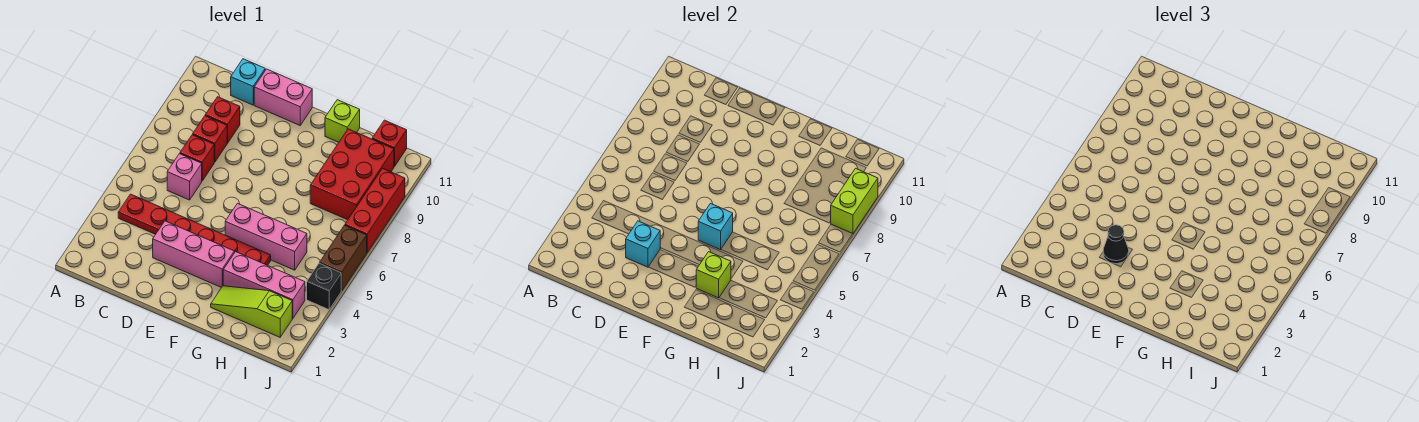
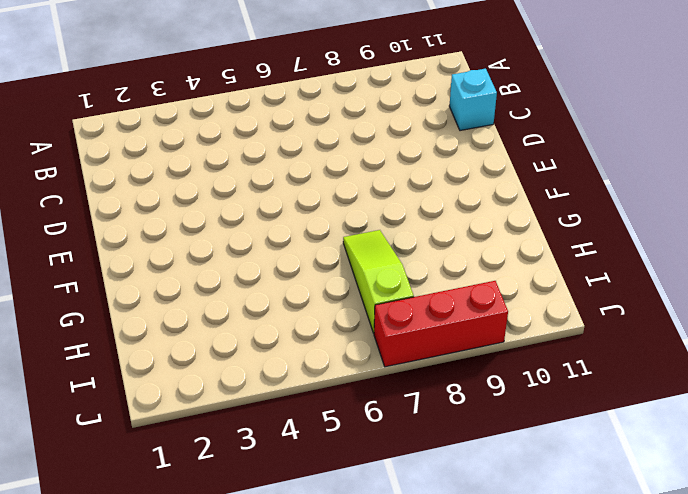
lime 1x3 slope [343,230,414,333] -> lime 1x3 slope moved to [211,286,292,337]
none -> red 1x6 plate [118,194,271,265]
none -> pink 1x1 brick [167,154,202,200]
none -> red 1x1 brick [180,135,214,181]

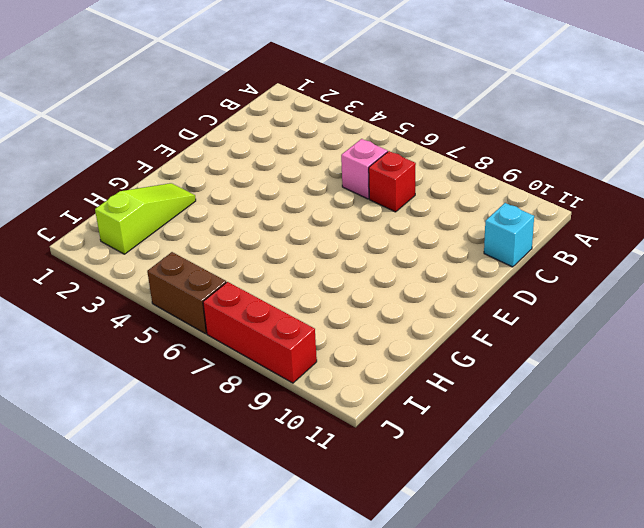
none -> red 1x6 plate [118,194,271,265]
none -> red 1x1 brick [193,116,227,162]
none -> red 1x1 brick [205,97,240,143]

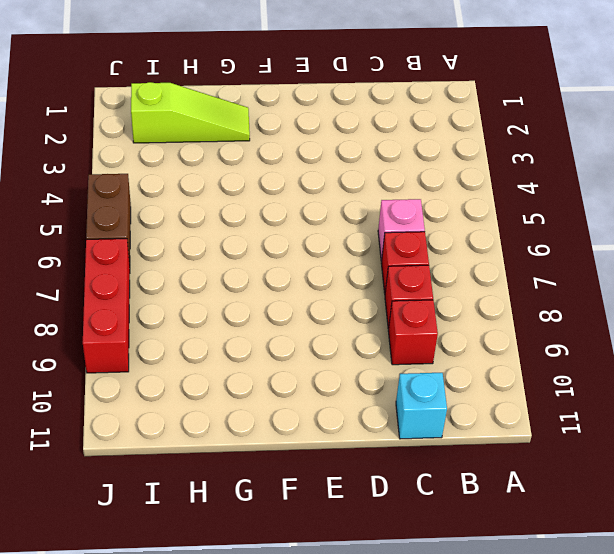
none -> red 1x6 plate [118,194,271,265]
none -> pink 1x3 brick [153,221,234,288]
none -> pink 1x2 brick [254,69,312,125]

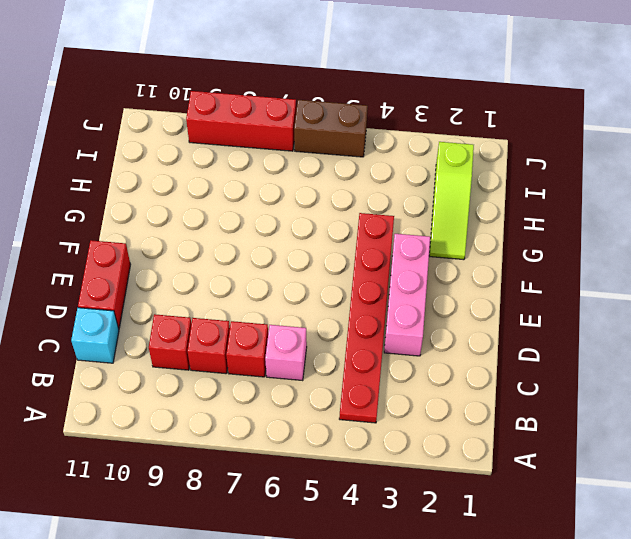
red 1x2 brick [78,240,131,329] -> pink 1x2 brick [254,69,312,125]
none -> pink 1x3 brick [225,203,307,270]
none -> pink 1x3 brick [223,252,305,318]
none -> lime 1x1 brick [325,100,360,142]

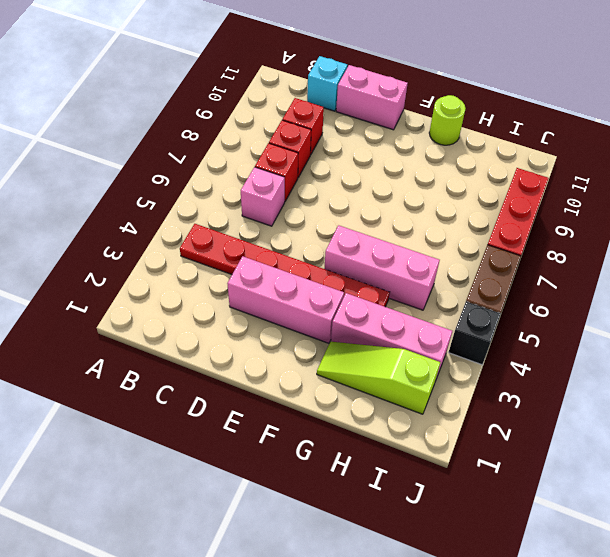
lime 1x1 round brick [429,95,466,145] -> lime 1x1 brick [325,100,360,142]
none -> red 2x3 brick [310,129,394,220]
none -> red 1x1 brick [372,120,407,167]
none -> cyan 1x1 brick [626,221,660,267]

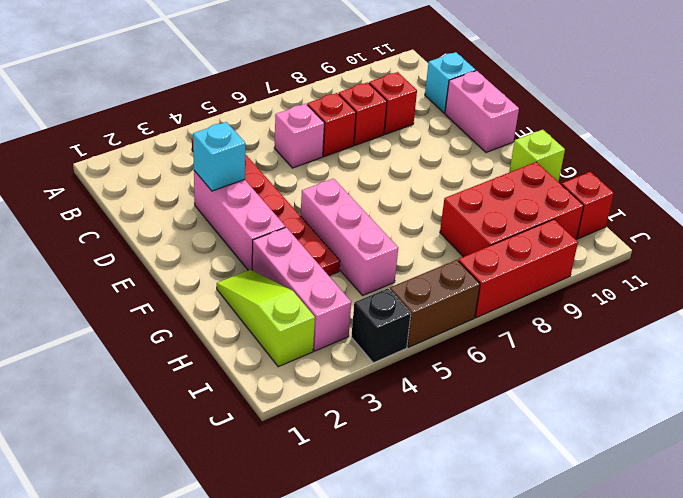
none -> cyan 1x1 brick [698,203,733,250]
none -> lime 1x1 brick [696,252,731,298]
none -> lime 1x2 brick [830,168,878,234]

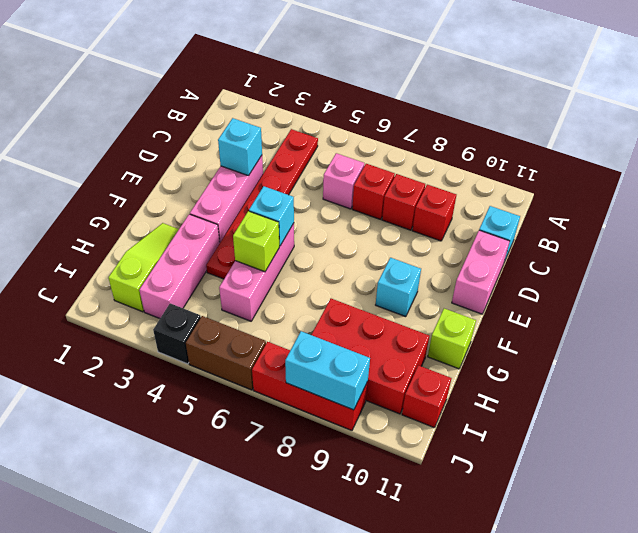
cyan 1x1 brick [376,258,421,317] -> none
lime 1x1 brick [233,211,279,272] -> lime 1x1 brick moved to [696,252,731,298]
cyan 1x2 brick [285,331,370,410] -> lime 1x2 brick [830,168,878,234]
none -> black 1x1 cone [1103,225,1129,264]

